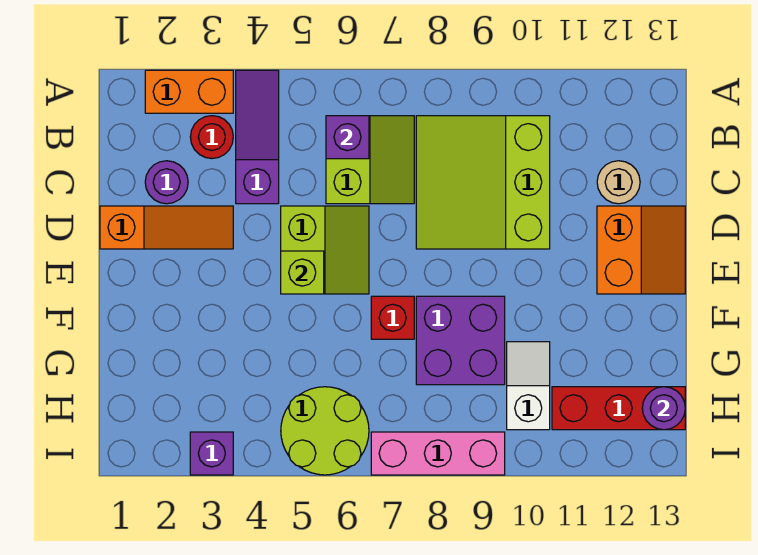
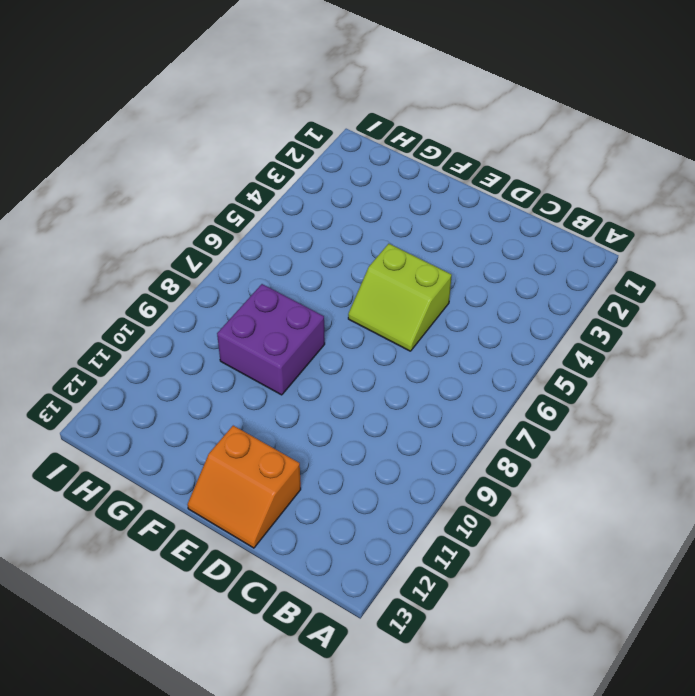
none -> orange 1x2 brick [145,70,233,113]
none -> purple 1x3 slope [236,70,279,204]
none -> red 1x1 round brick [190,116,233,159]

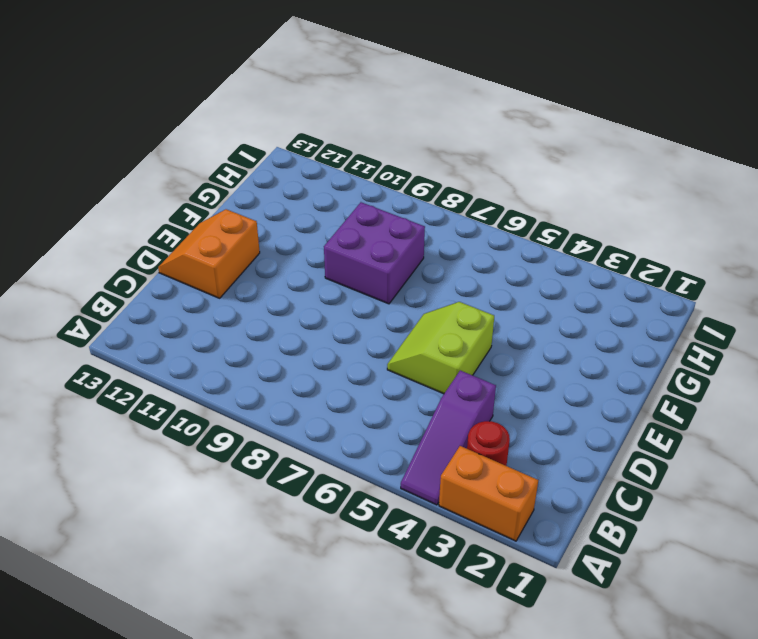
none -> lime 2x2 slope [326,116,414,204]
none -> lime 3x3 slope [416,116,550,249]
none -> purple 1x1 round brick [145,161,188,204]

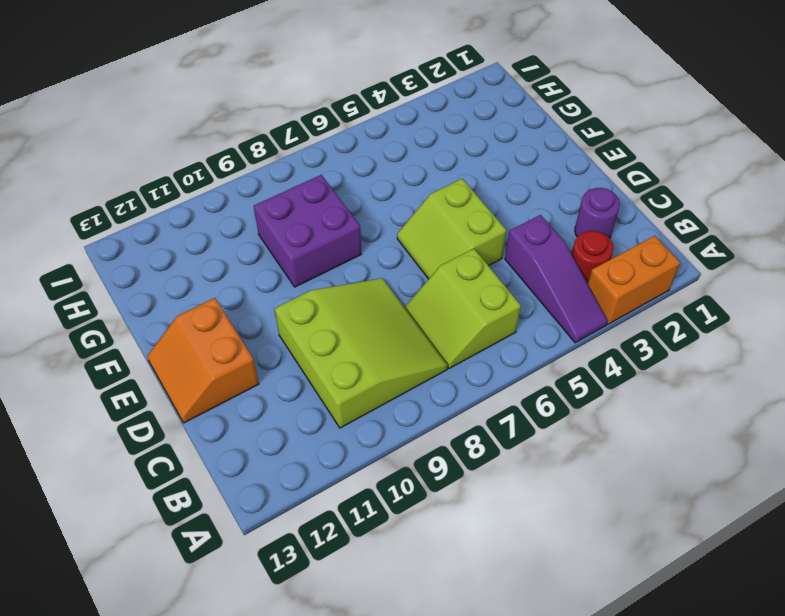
none -> tan 1x1 round brick [597,161,640,204]
none -> orange 1x3 slope [100,206,233,249]
none -> red 1x1 brick [371,296,414,339]

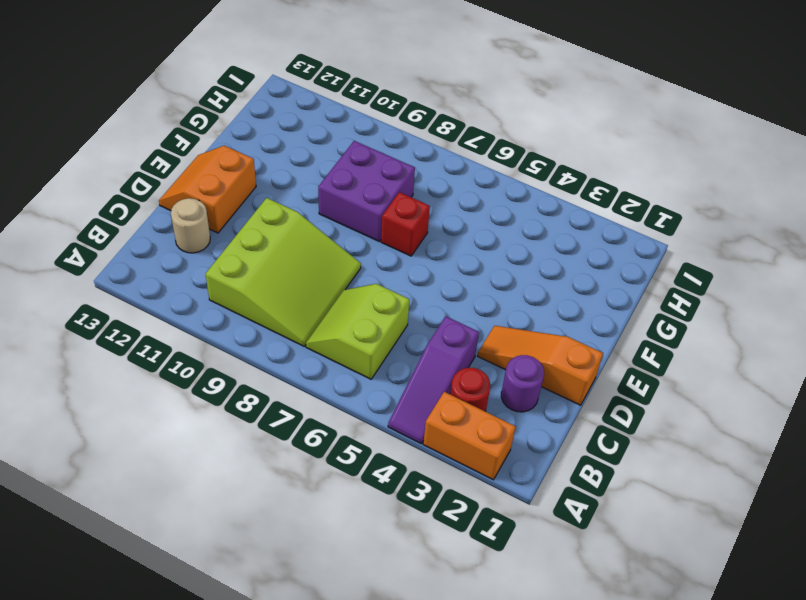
none -> lime 2x2 slope [281,206,369,294]
none -> white 1x2 slope [507,342,550,430]
none -> lime 2x2 round brick [281,387,369,475]

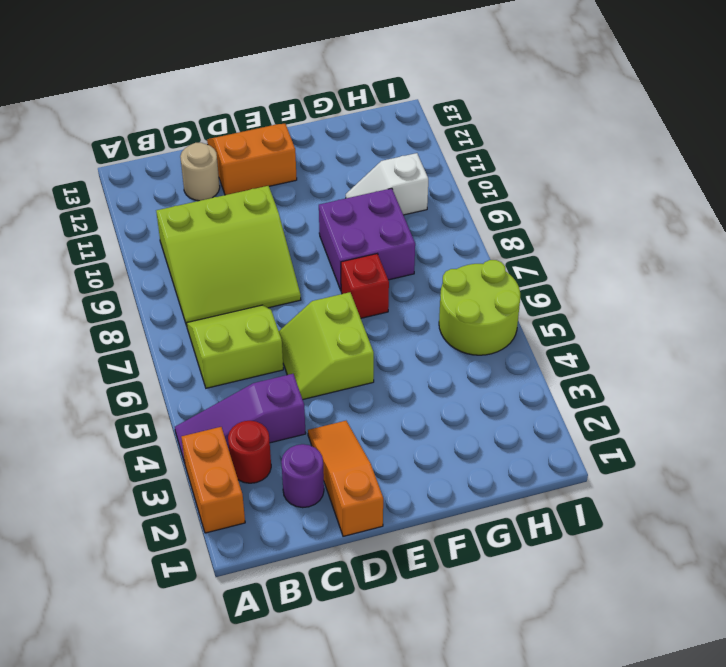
lime 2x2 slope [279,292,374,400] -> lime 2x2 slope turned to [281,206,369,294]
none -> red 1x3 brick [552,387,685,430]
none -> purple 1x1 brick [190,432,233,475]
none -> pink 1x3 brick [371,432,505,475]

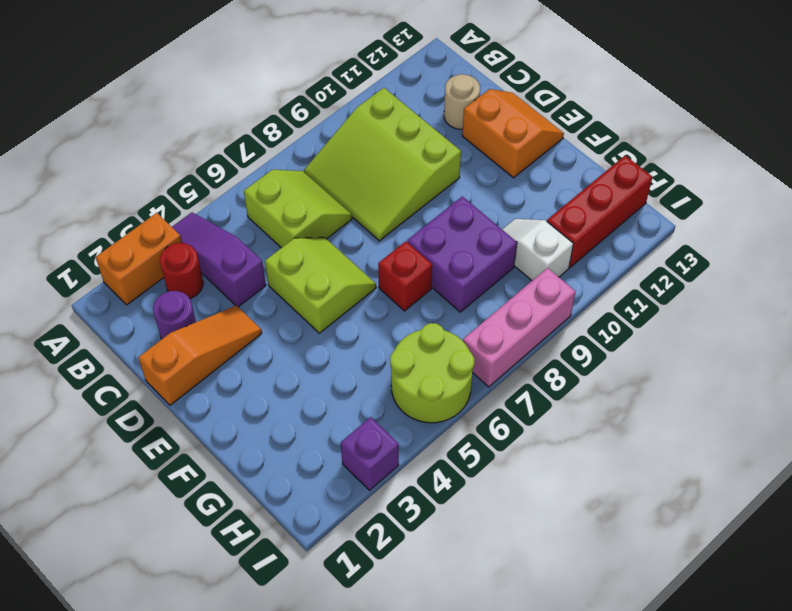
none -> purple 1x1 brick [326,116,369,159]
none -> lime 1x1 brick [281,251,324,294]
none -> purple 1x1 round brick [642,387,685,430]

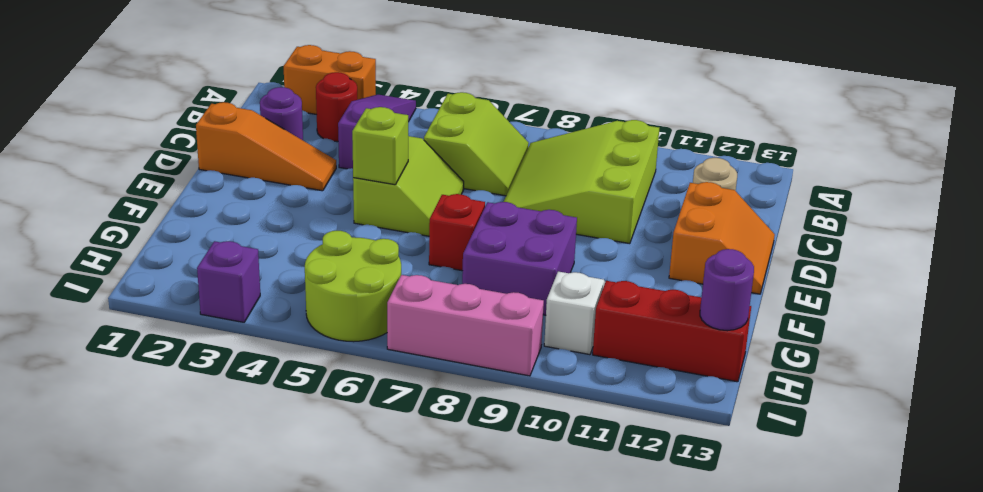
none -> purple 1x1 brick [326,116,369,159]

